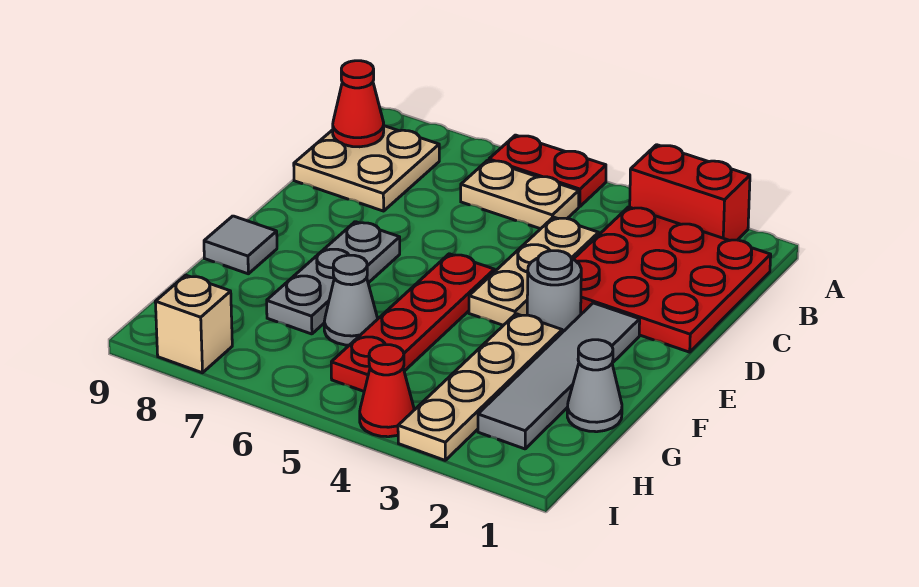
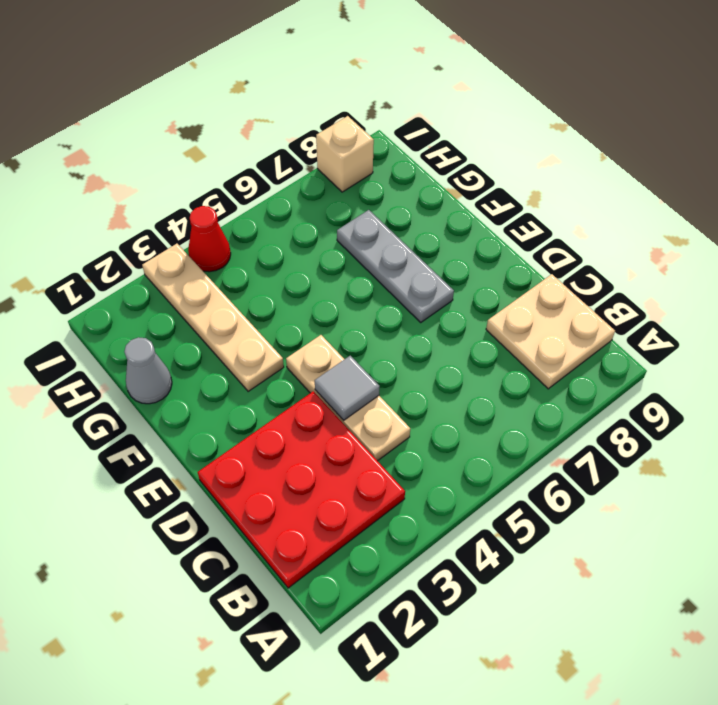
grey 1x1 tile [315,356,380,420] -> grey 1x1 tile moved to [204,216,277,274]
none -> red 1x2 brick [630,145,750,240]
none -> red 1x2 plate [489,135,606,207]
none -> tan 1x2 plate [461,160,579,229]

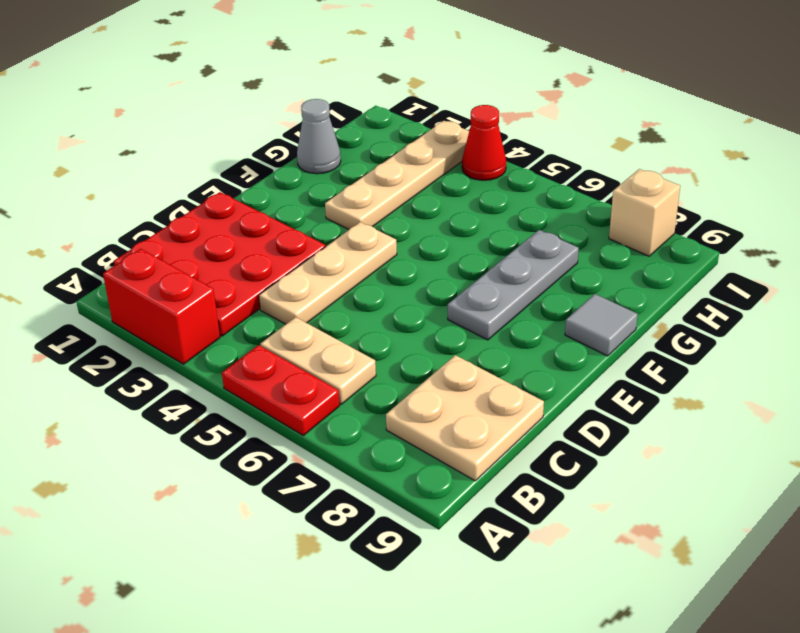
none -> grey 1x4 tile [478,303,640,449]
none -> grey 1x1 round brick [527,251,581,332]
none -> red 1x4 plate [331,254,494,391]

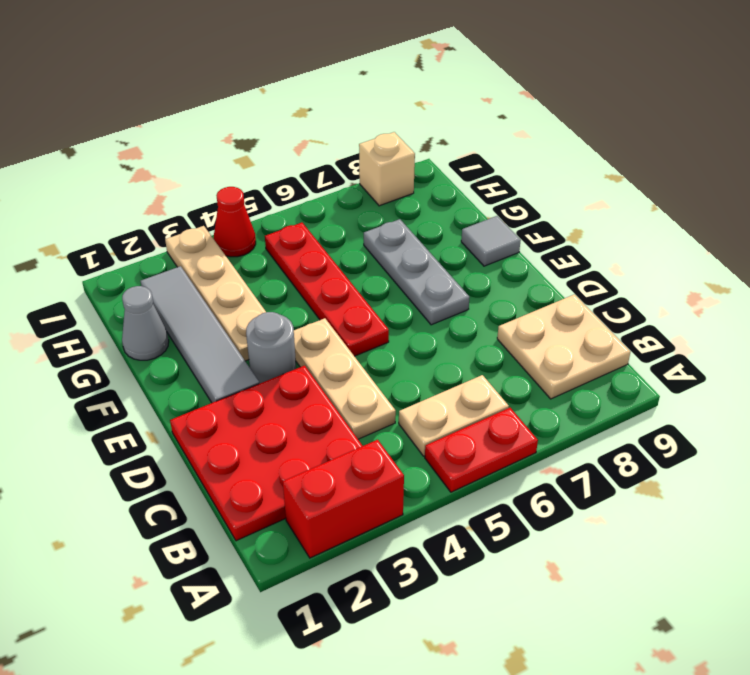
none -> grey 1x1 cone [324,255,378,345]
none -> red 1x1 cone [333,61,384,147]

